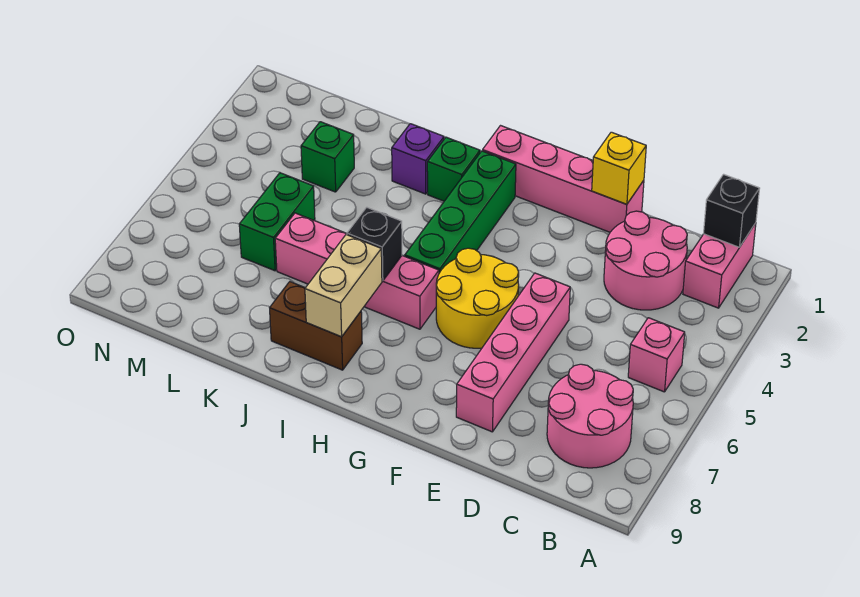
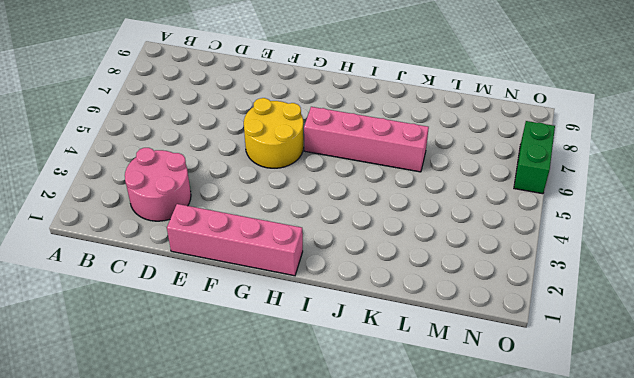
green 1x2 brick [514,121,555,194] -> green 1x2 brick moved to [239,173,315,271]
none -> pink 1x2 brick [683,223,756,308]
none -> pink 1x1 brick [628,318,685,392]
none -> pink 2x2 round brick [547,364,633,468]

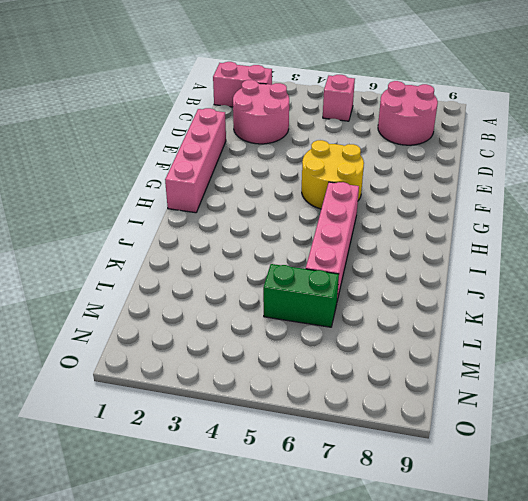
none -> pink 1x4 brick [456,273,570,432]
none -> green 1x4 brick [405,151,516,273]
none -> green 1x1 brick [427,137,480,201]

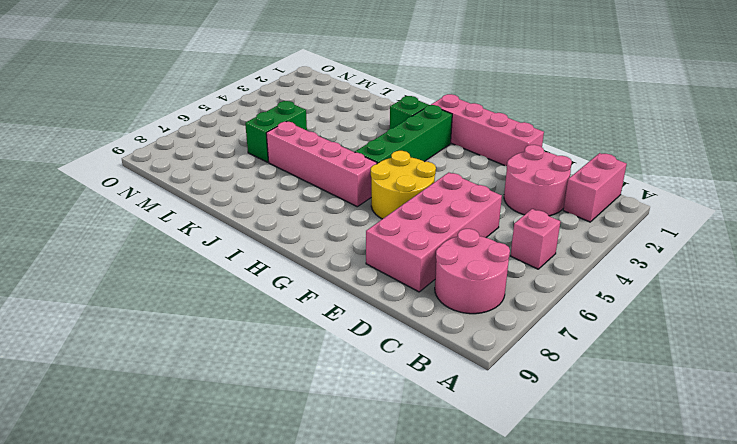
pink 2x4 brick [366,172,502,292] -> pink 1x4 brick [456,273,570,432]
none -> brown 1x2 brick [270,282,362,370]
none -> purple 1x1 brick [392,124,444,194]
none -> green 1x1 brick [301,122,354,192]

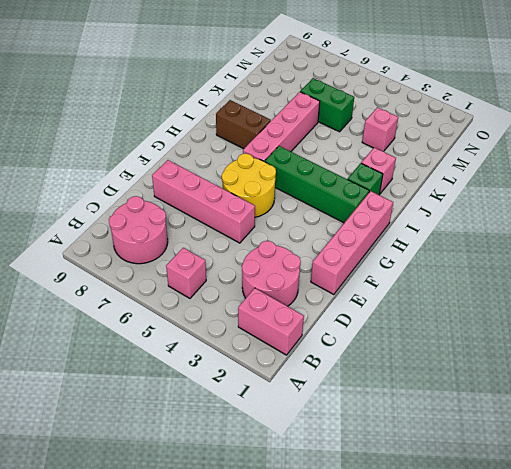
brown 1x2 brick [216,100,271,149] -> brown 1x2 brick turned to [270,282,362,370]
pink 1x1 brick [362,148,396,194] -> purple 1x1 brick [392,124,444,194]
pink 1x1 brick [362,107,398,151] -> green 1x1 brick [301,122,354,192]
none -> black 1x1 brick [704,174,760,247]
none -> yellow 1x1 brick [592,132,646,204]
none -> black 1x1 brick [347,207,402,281]

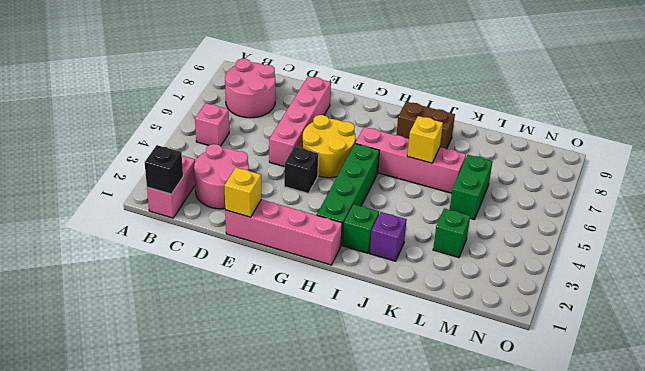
black 1x1 brick [284,147,319,193] -> black 1x1 brick moved to [347,207,402,281]
yellow 1x1 brick [407,116,443,163] -> none
none -> tan 1x2 brick [305,234,382,337]

